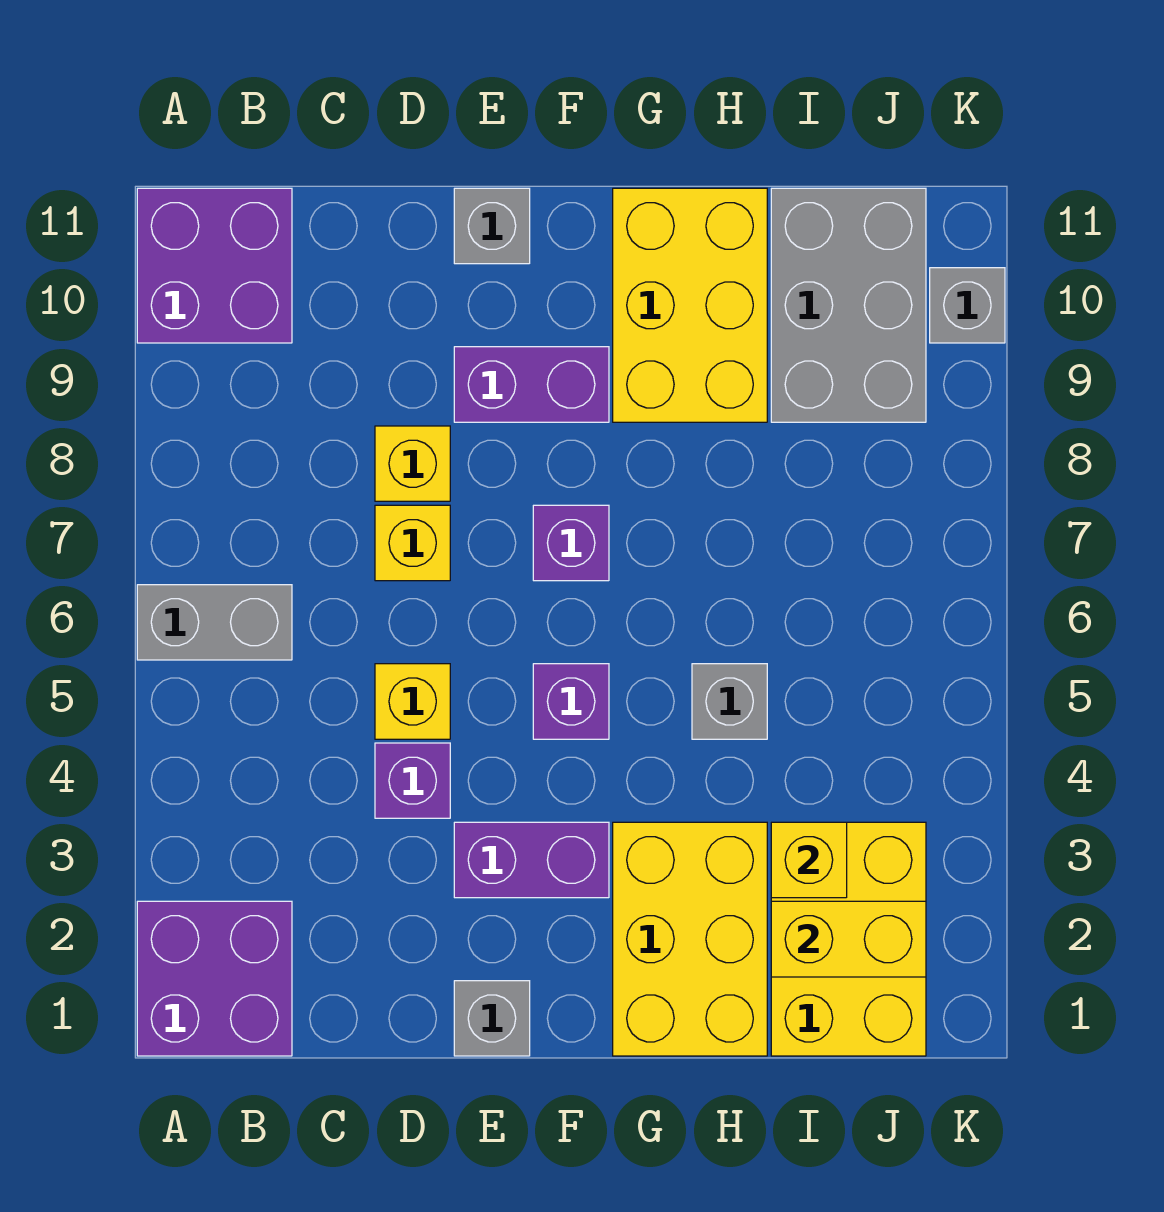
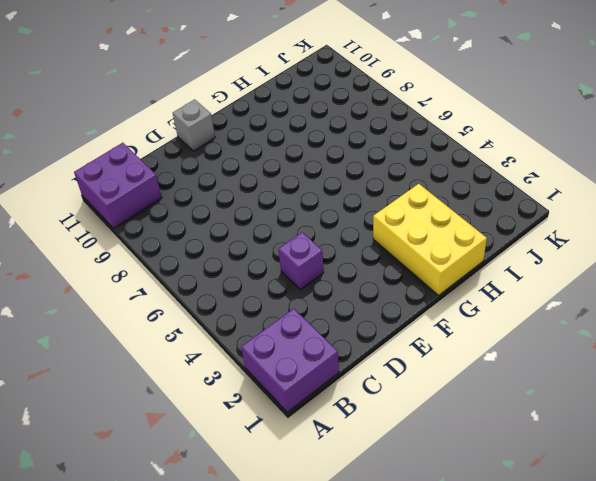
none -> grey 1x2 brick [137,585,292,660]
none -> yellow 1x1 brick [375,664,450,739]
none -> yellow 1x1 brick [375,505,450,581]

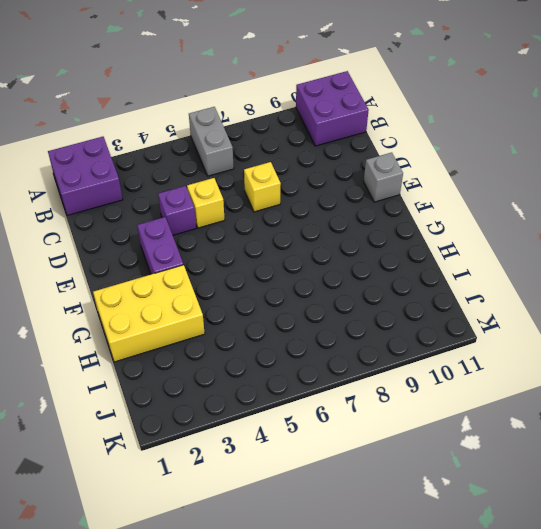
none -> yellow 1x1 brick [375,426,450,501]
none -> grey 1x1 brick [454,981,530,1056]
none -> purple 1x2 brick [454,347,609,422]

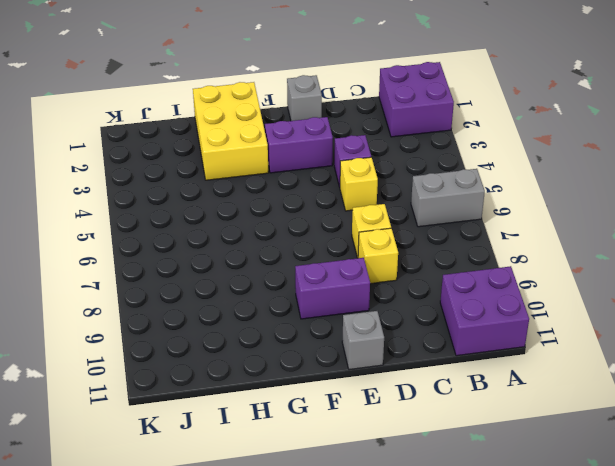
none -> purple 1x1 brick [533,664,609,739]
none -> purple 1x1 brick [533,505,609,581]
none -> yellow 2x3 brick [613,188,767,422]

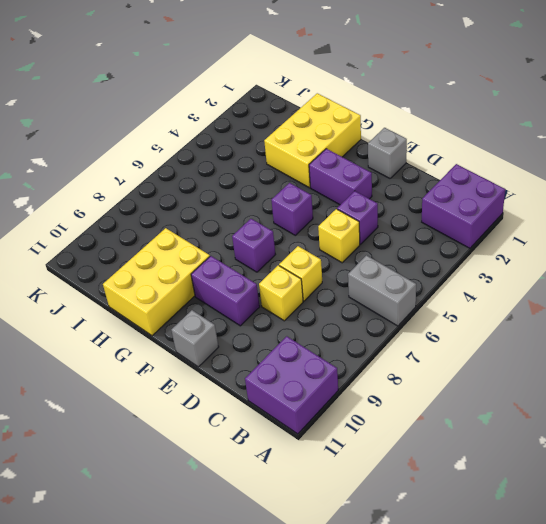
none -> grey 1x1 brick [692,664,767,739]
none -> yellow 2x3 brick [771,822,926,1056]
none -> grey 2x3 brick [771,188,926,422]

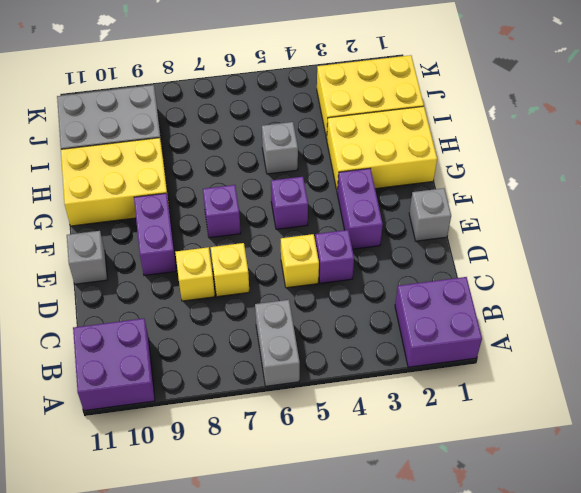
none -> grey 1x1 brick [930,268,1005,343]
none -> yellow 1x2 brick [771,901,926,977]
none -> yellow 1x1 brick [771,822,847,898]

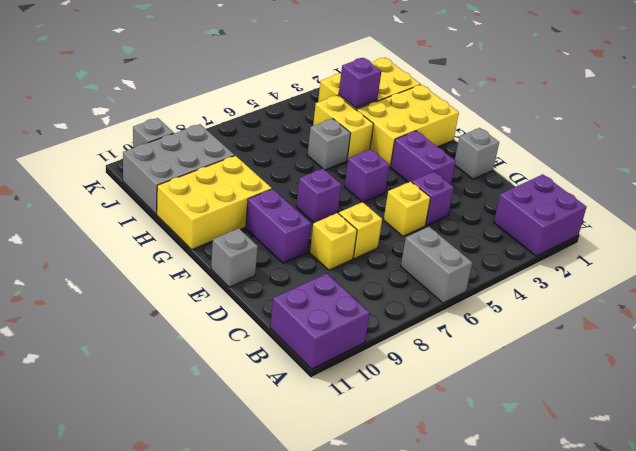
yellow 1x2 brick [313,95,374,160] -> yellow 1x2 brick moved to [771,901,926,977]
purple 1x1 brick [339,58,381,108] -> yellow 1x1 brick [771,822,847,898]

